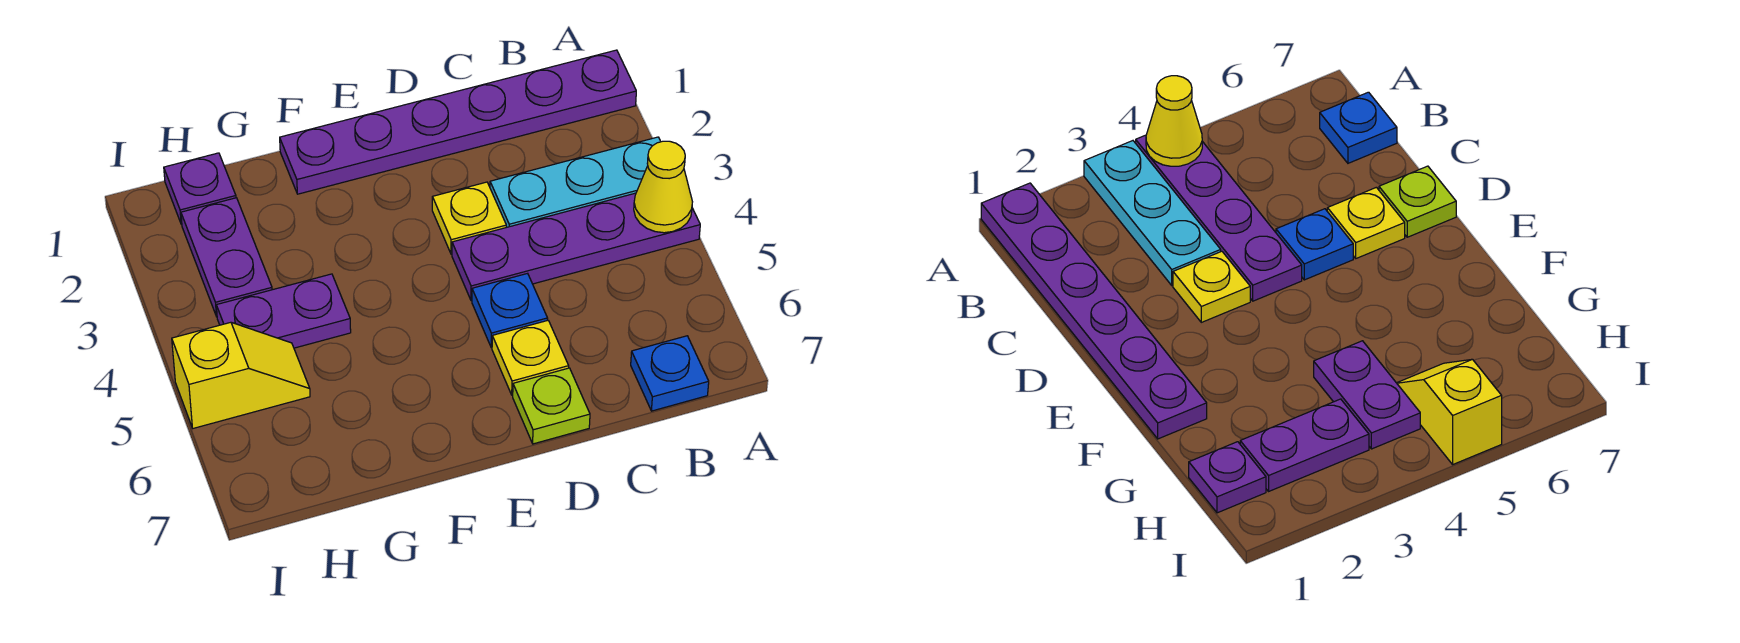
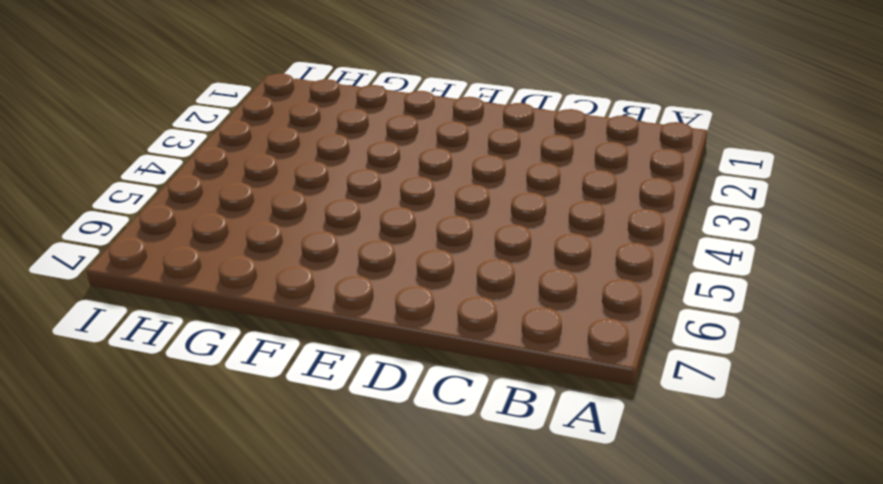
none -> purple 1x6 plate [280,50,636,194]
none -> cyan 1x3 plate [490,137,661,227]
none -> purple 1x4 plate [452,193,700,300]

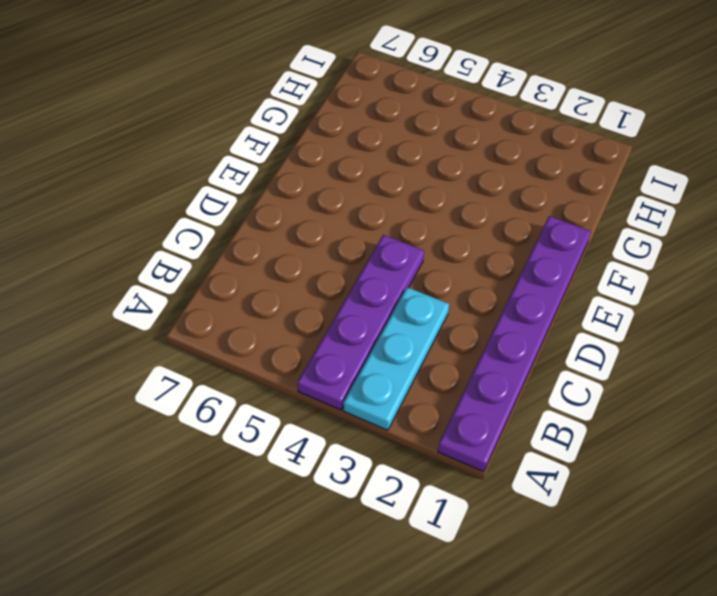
none -> blue 1x1 plate [631,336,709,411]
none -> yellow 1x1 plate [432,182,506,254]
none -> blue 1x1 plate [472,273,548,348]

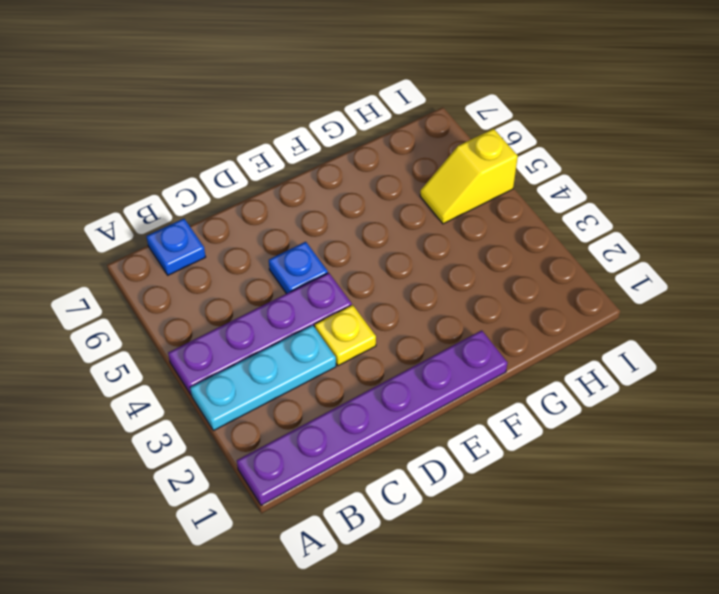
none -> yellow 1x1 plate [492,320,569,395]
none -> lime 1x1 plate [513,368,590,444]
none -> purple 1x2 plate [216,274,351,348]

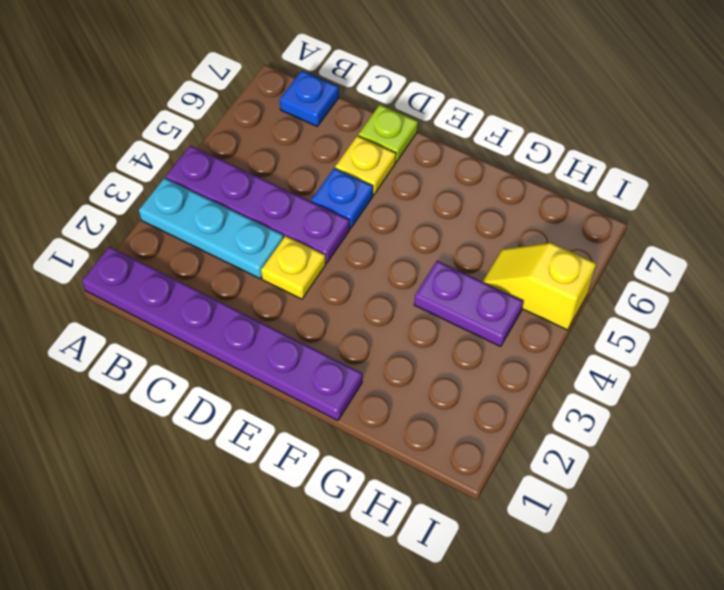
none -> purple 1x1 plate [164,153,236,225]
none -> purple 1x2 plate [181,198,272,317]
none -> yellow 1x1 cone [634,141,692,233]

